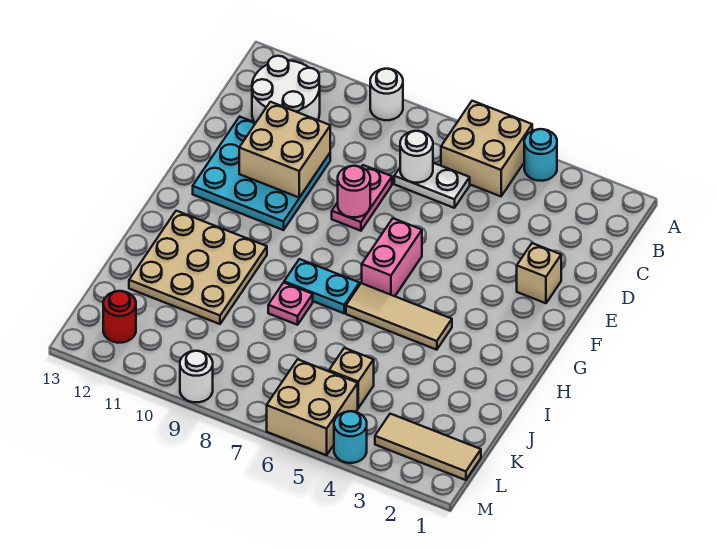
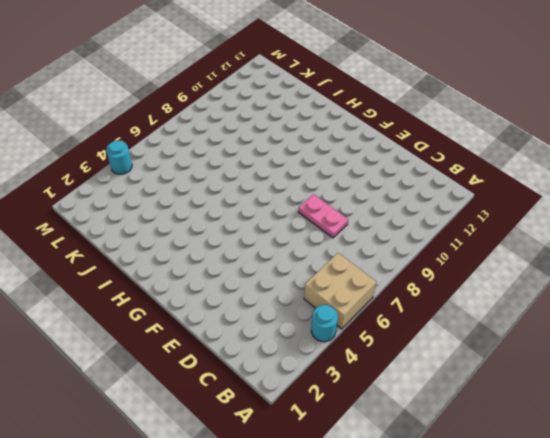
none -> white 1x1 round brick [370,69,403,120]
none -> white 2x2 round brick [252,56,320,123]
none -> white 1x2 plate [394,163,470,208]

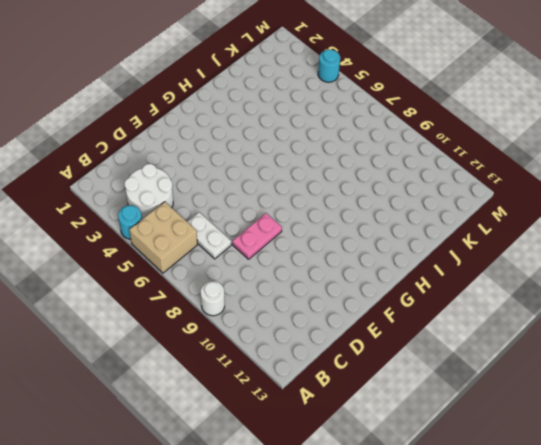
white 2x2 round brick [124,164,173,219] -> white 2x2 round brick moved to [252,56,320,123]
none -> cyan 3x3 plate [193,117,330,230]
none -> tan 1x1 brick [517,243,561,303]
none -> pink 1x2 brick [362,218,422,296]

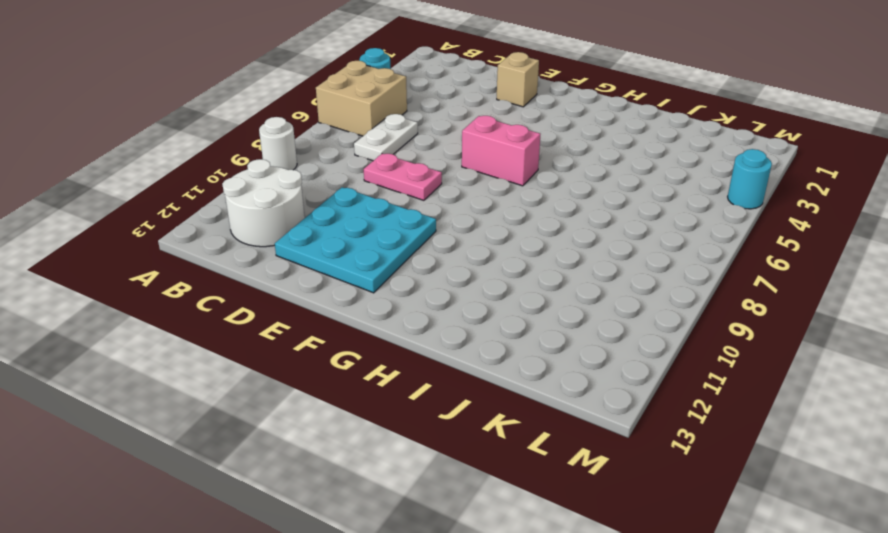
none -> tan 1x3 tile [346,283,452,350]
none -> cyan 1x2 plate [284,259,359,313]
none -> tan 3x3 plate [129,211,267,324]

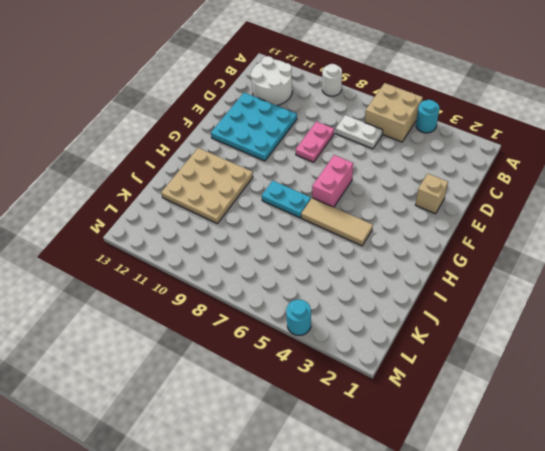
none -> pink 1x1 plate [268,283,313,325]
none -> tan 1x1 brick [329,348,374,408]
none -> tan 1x3 tile [375,414,481,480]

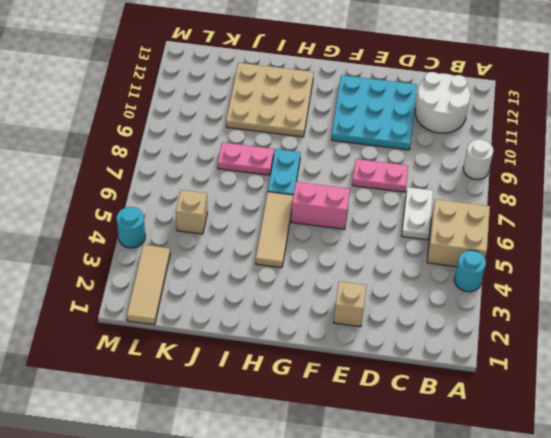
pink 1x2 plate [218,142,274,175] -> pink 1x1 plate [268,283,313,325]
none -> tan 2x2 brick [267,359,358,455]
none -> red 1x1 round brick [103,291,136,343]
none -> white 1x1 round brick [180,351,213,402]

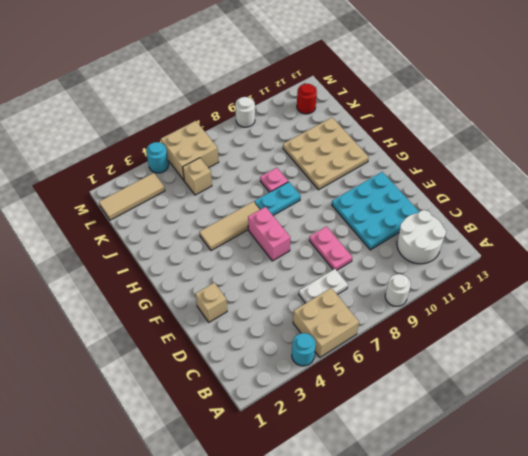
none -> white 1x1 round brick [400,131,433,183]
none -> tan 2x2 brick [239,102,330,198]
none -> pink 1x1 round brick [338,166,370,217]

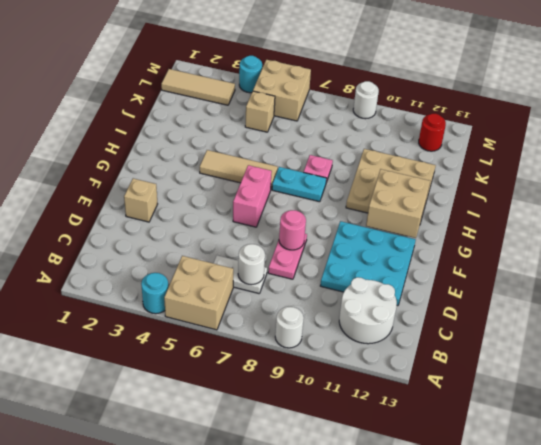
tan 2x2 brick [366,169,430,238] -> tan 2x2 brick moved to [239,102,330,198]

